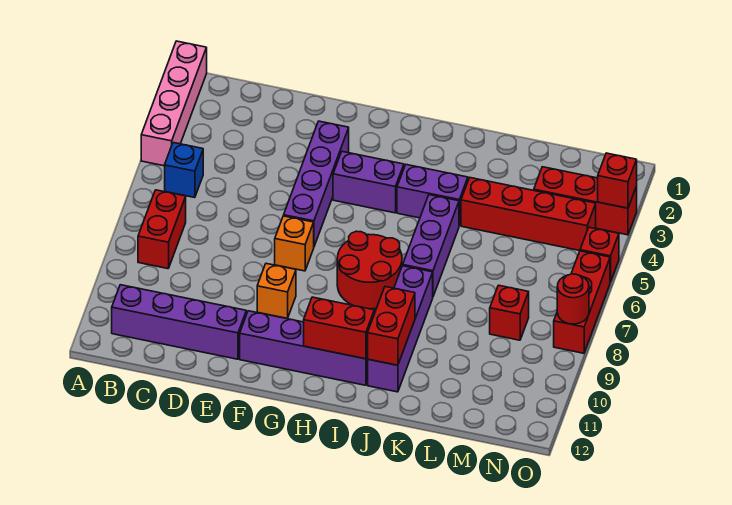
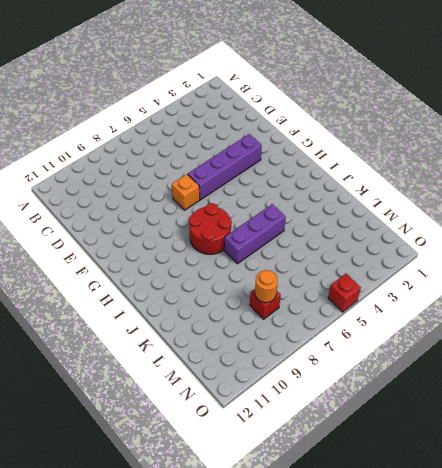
orange 1x1 round brick [255,270,278,303] -> none
none -> pink 1x4 brick [141,41,207,166]
none -> blue 1x1 brick [165,143,203,198]
none -> red 1x2 brick [138,190,186,269]

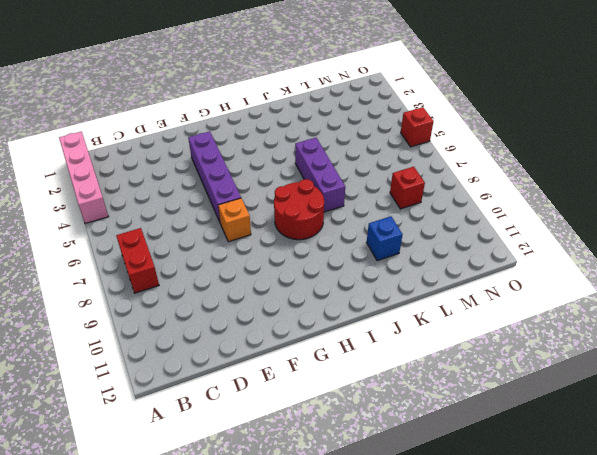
blue 1x1 brick [367,216,403,261] -> blue 1x1 brick moved to [165,143,203,198]
none -> purple 1x4 brick [112,285,246,359]
none -> orange 1x1 brick [257,264,296,318]
none -> purple 1x4 brick [240,311,368,385]

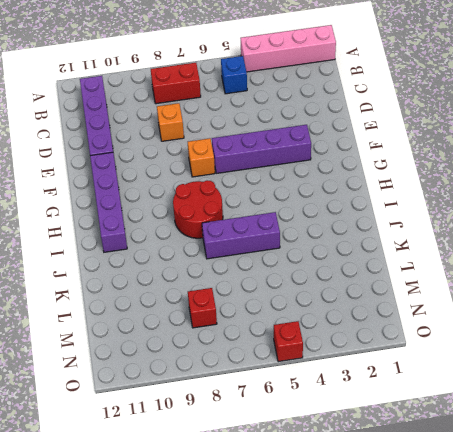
orange 1x1 brick [157,103,184,141] -> orange 1x1 brick moved to [257,264,296,318]
none -> purple 1x2 brick [333,152,404,213]
none -> purple 1x2 brick [397,165,468,226]
none -> purple 1x4 brick [368,266,433,392]

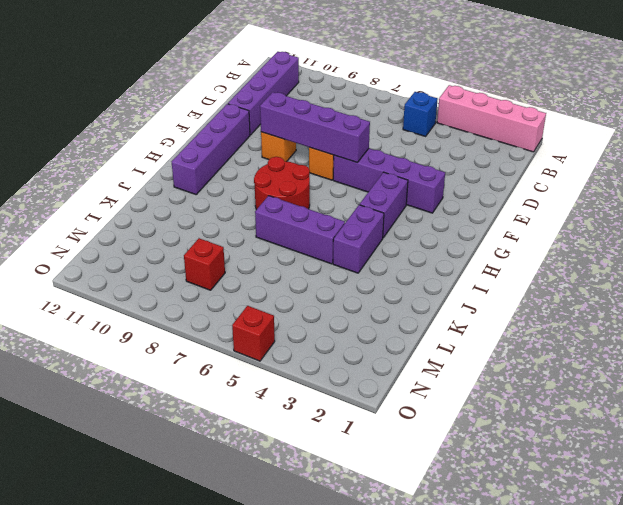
purple 1x4 brick [260,92,370,162] -> purple 1x4 brick moved to [368,266,433,392]
none -> red 1x2 brick [138,190,186,269]
none -> red 1x4 brick [461,178,596,251]
none -> red 1x3 brick [534,167,637,235]

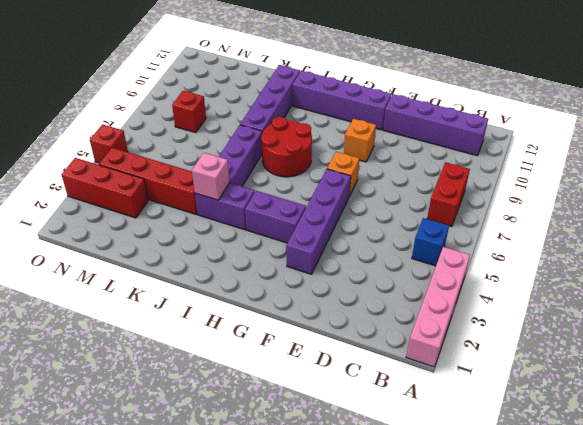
pink 1x1 brick [192,153,230,200] -> none
none -> red 1x3 brick [554,251,610,353]
none -> red 1x2 brick [304,297,374,359]
none -> red 1x2 brick [368,287,415,365]

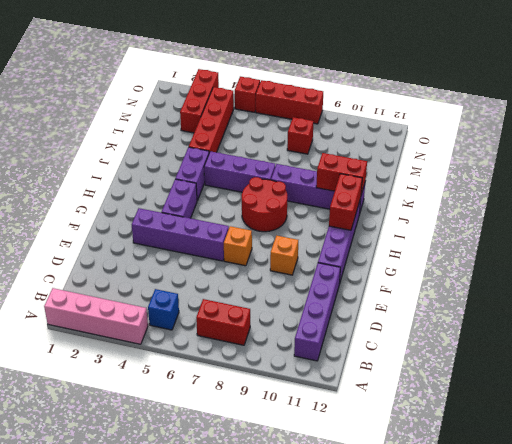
none -> red 1x1 brick [598,153,637,208]
none -> red 1x1 round brick [557,274,589,324]

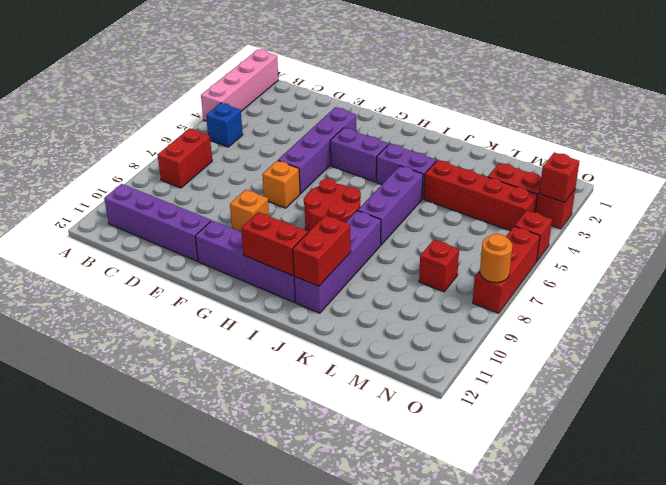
orange 1x1 round brick [480,234,512,283] -> red 1x1 round brick [557,274,589,324]

